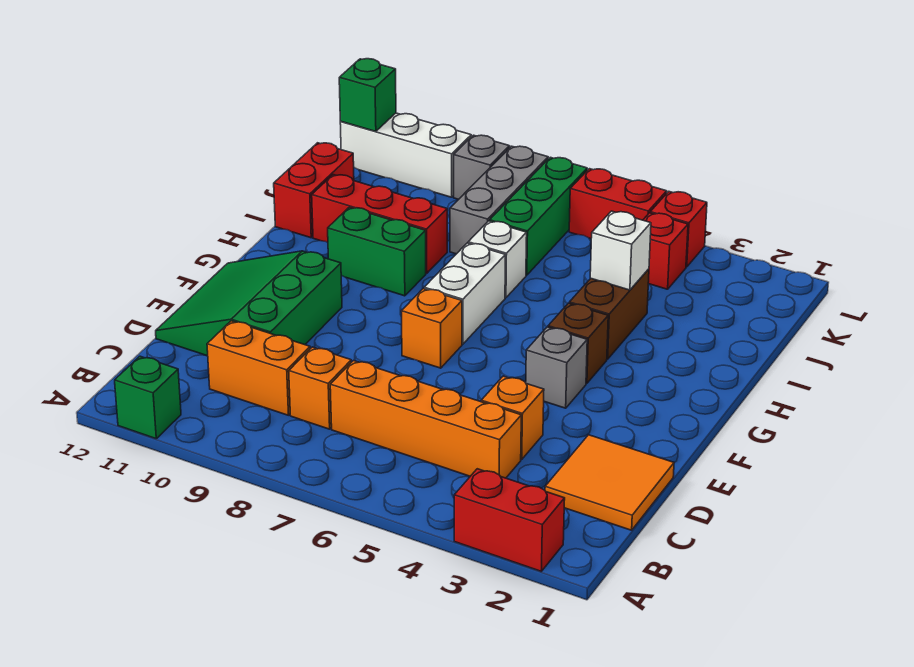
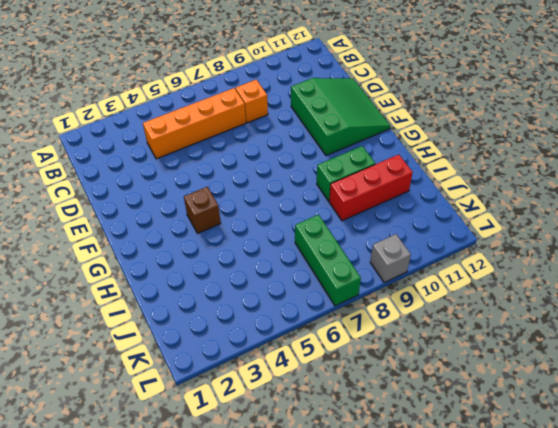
none -> red 1x2 brick [454,469,565,571]
none -> green 1x1 brick [115,356,181,439]
none -> orange 2x2 tile [545,435,674,530]

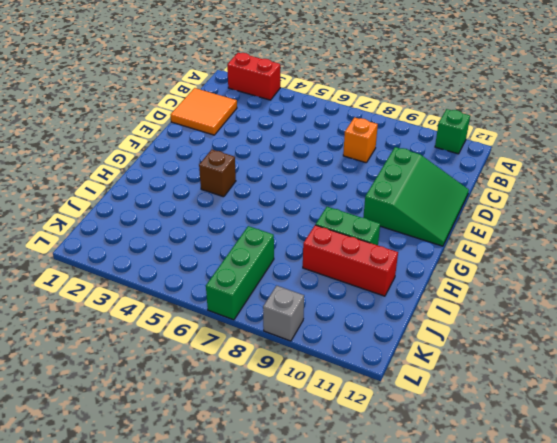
none -> orange 1x4 brick [330,361,521,478]
none -> orange 1x2 brick [207,321,310,415]
none -> orange 1x1 brick [481,376,544,459]

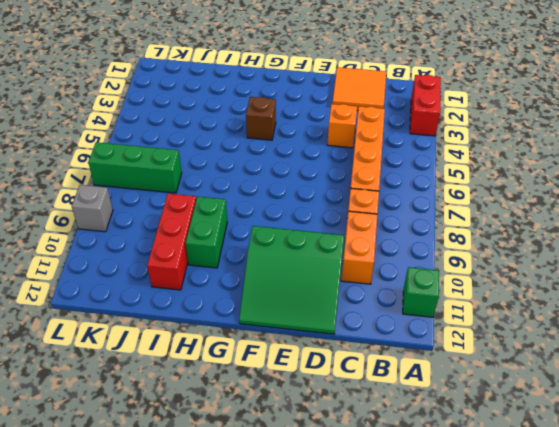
none -> grey 1x1 brick [526,327,587,408]
none -> orange 1x1 brick [401,289,462,368]
none -> white 1x2 brick [424,243,505,344]

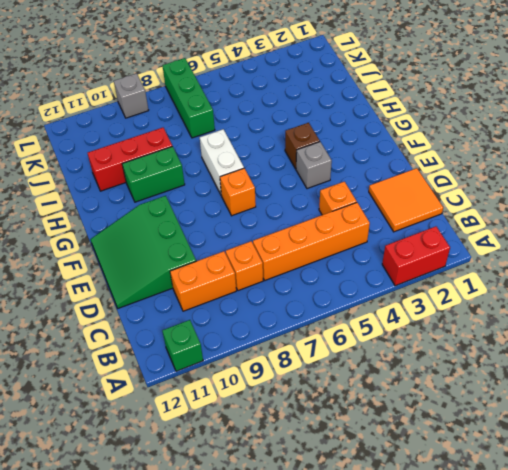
none -> brown 1x2 brick [569,269,649,359]
none -> white 1x1 brick [468,221,527,298]
none -> red 1x2 brick [274,143,354,238]

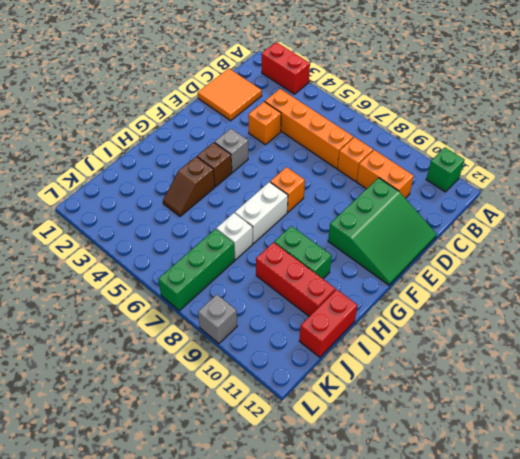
brown 1x2 slope [163,157,215,216] -> brown 1x2 brick [569,269,649,359]
none -> grey 1x3 brick [450,146,548,254]
none -> red 1x1 brick [643,213,688,289]
none -> red 1x1 brick [650,192,707,267]

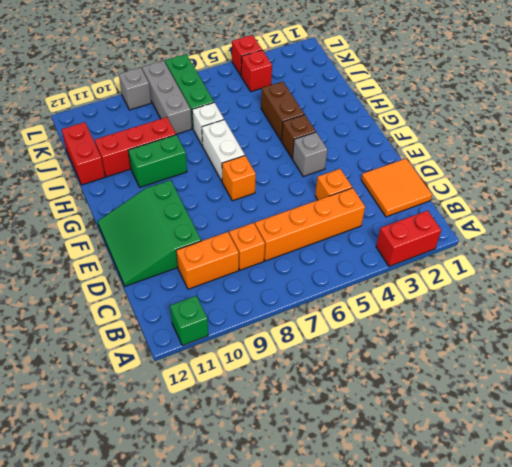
none -> red 1x2 brick [569,169,667,239]
none -> white 1x3 brick [340,113,471,197]
none -> white 1x1 brick [590,211,651,290]

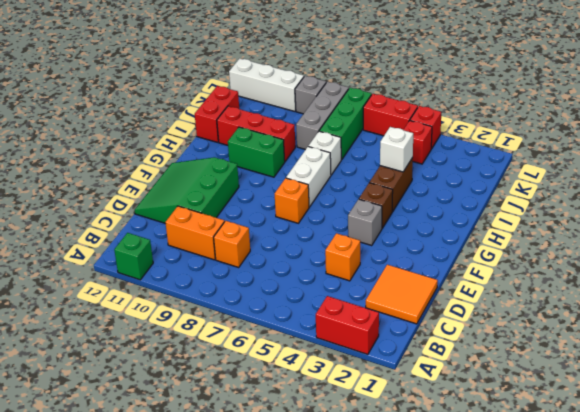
none -> orange 1x4 brick [330,361,521,478]
none -> green 1x1 brick [339,59,396,131]

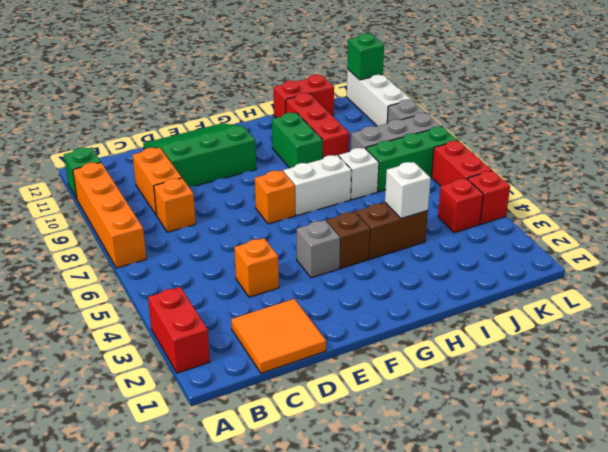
orange 1x4 brick [73,163,146,268] -> orange 1x4 brick moved to [330,361,521,478]

